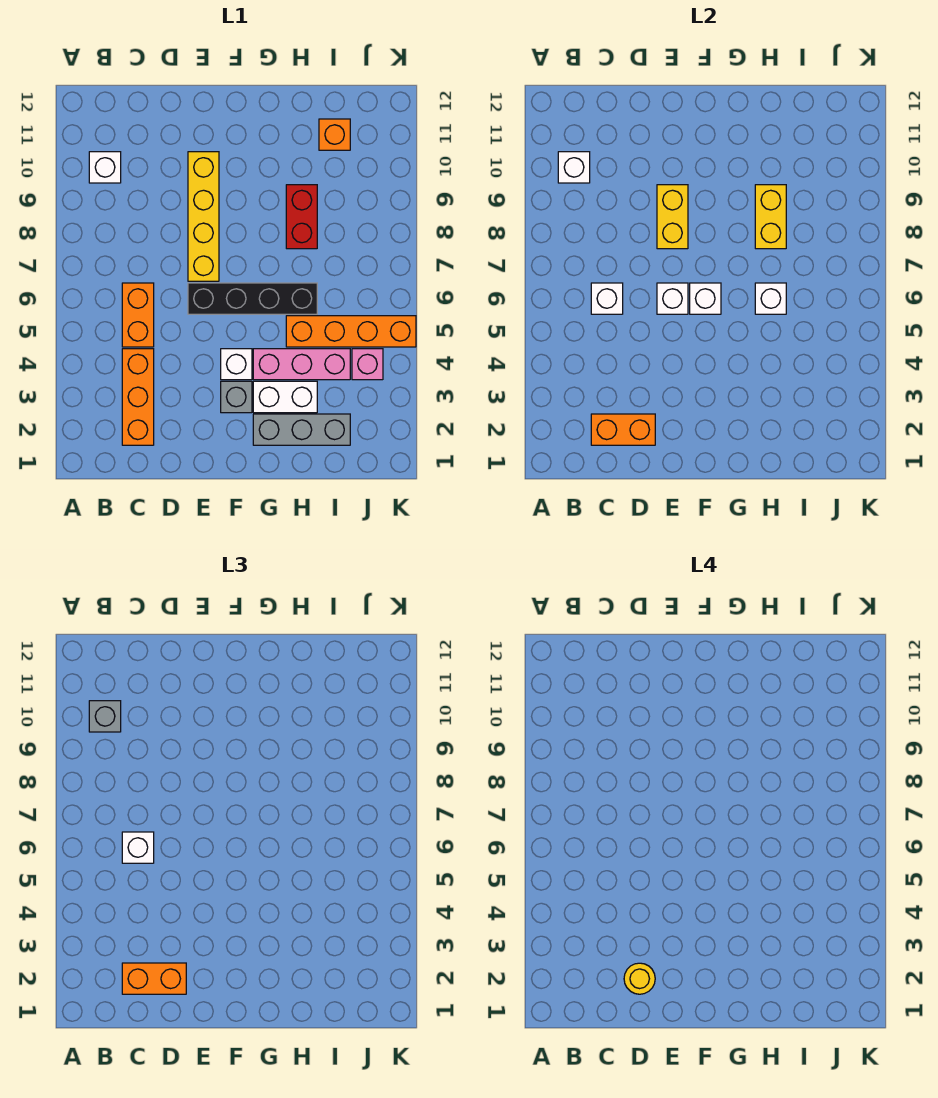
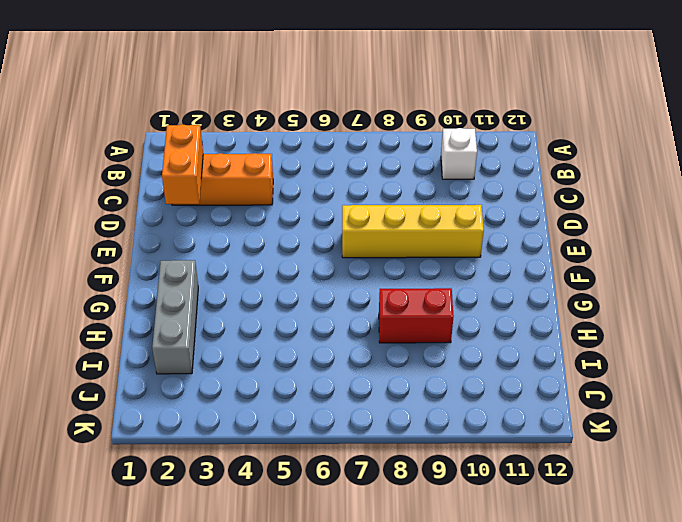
none -> orange 1x2 brick [122,283,154,347]
none -> black 1x4 brick [188,283,317,314]
none -> grey 1x1 brick [221,381,252,413]

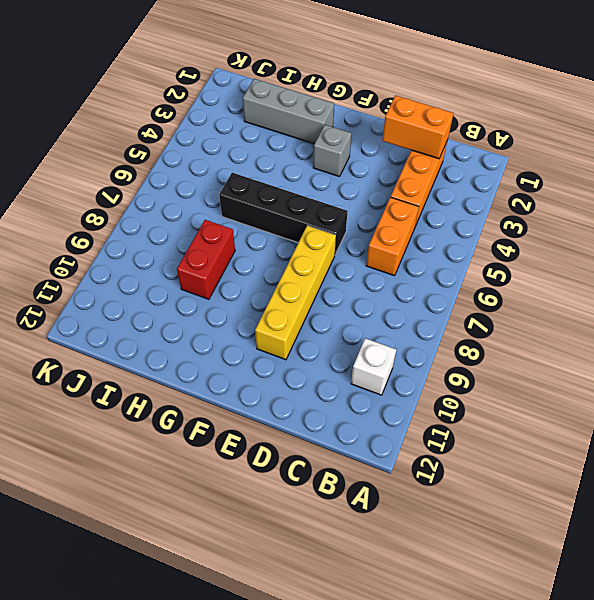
none -> white 1x1 brick [221,349,252,380]
none -> white 1x2 brick [253,381,317,413]
none -> pink 1x3 brick [253,349,350,380]

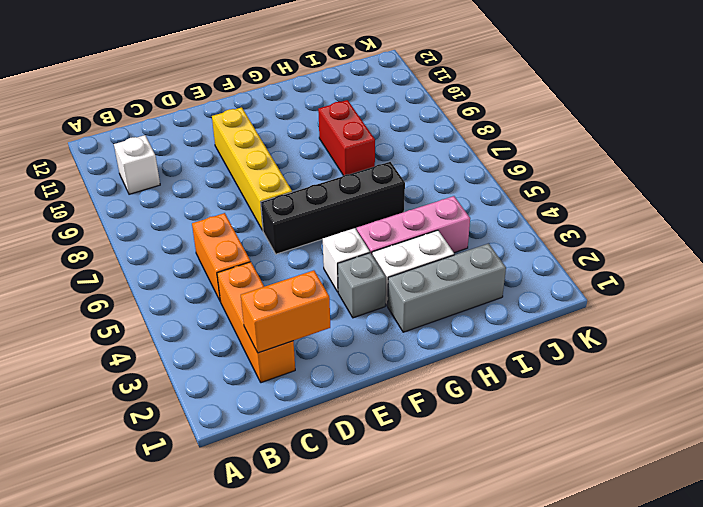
none -> orange 1x4 brick [286,316,416,347]
none -> orange 1x1 brick [319,119,350,150]
none -> pink 1x1 brick [352,349,383,380]

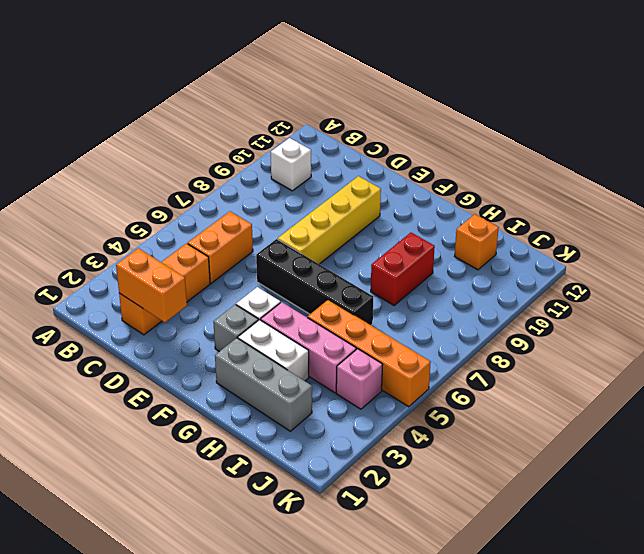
none -> white 1x1 brick [558,152,590,183]
none -> white 1x1 brick [591,283,623,314]
none -> white 1x1 brick [657,283,688,314]

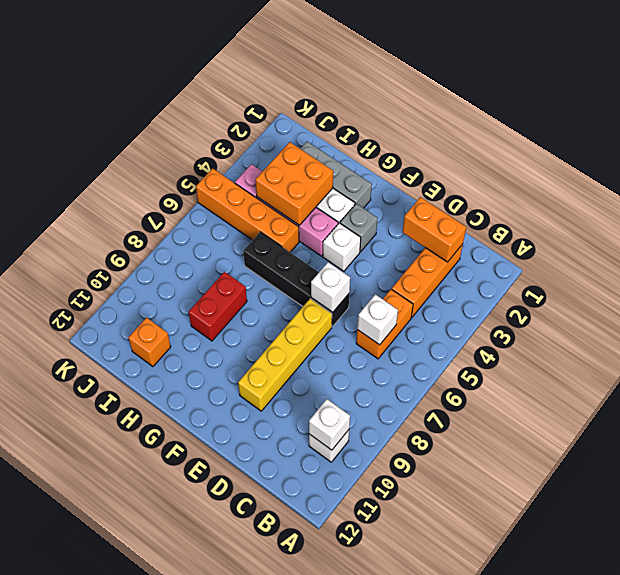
orange 2x2 brick [255,142,333,225] -> none
none -> yellow 1x2 brick [657,185,688,249]
none -> white 1x1 brick [690,283,721,314]
none -> white 1x1 brick [755,283,786,314]

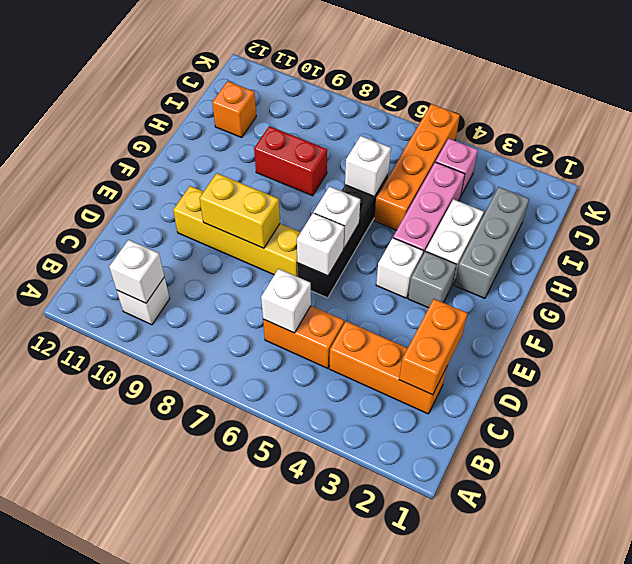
none -> yellow 1x2 brick [755,185,786,249]
none -> grey 1x1 brick [89,701,121,732]
none -> orange 1x2 brick [122,963,186,994]

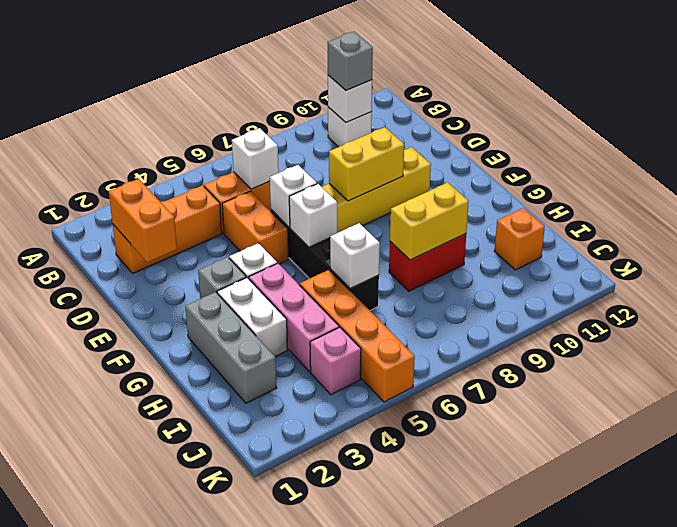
orange 1x2 brick [222,191,289,264] -> orange 1x2 brick moved to [122,963,186,994]
none -> white 1x1 brick [122,832,154,863]
none -> yellow 1x1 round brick [624,963,655,994]

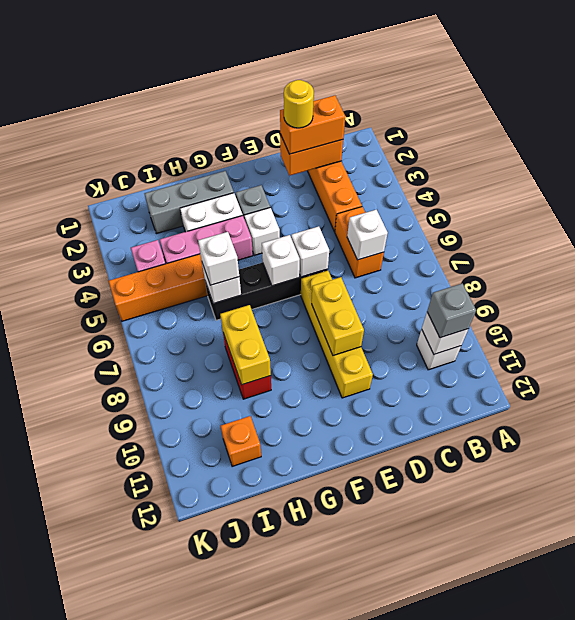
white 1x1 brick [198,232,239,285] -> white 1x1 brick moved to [122,832,154,863]

